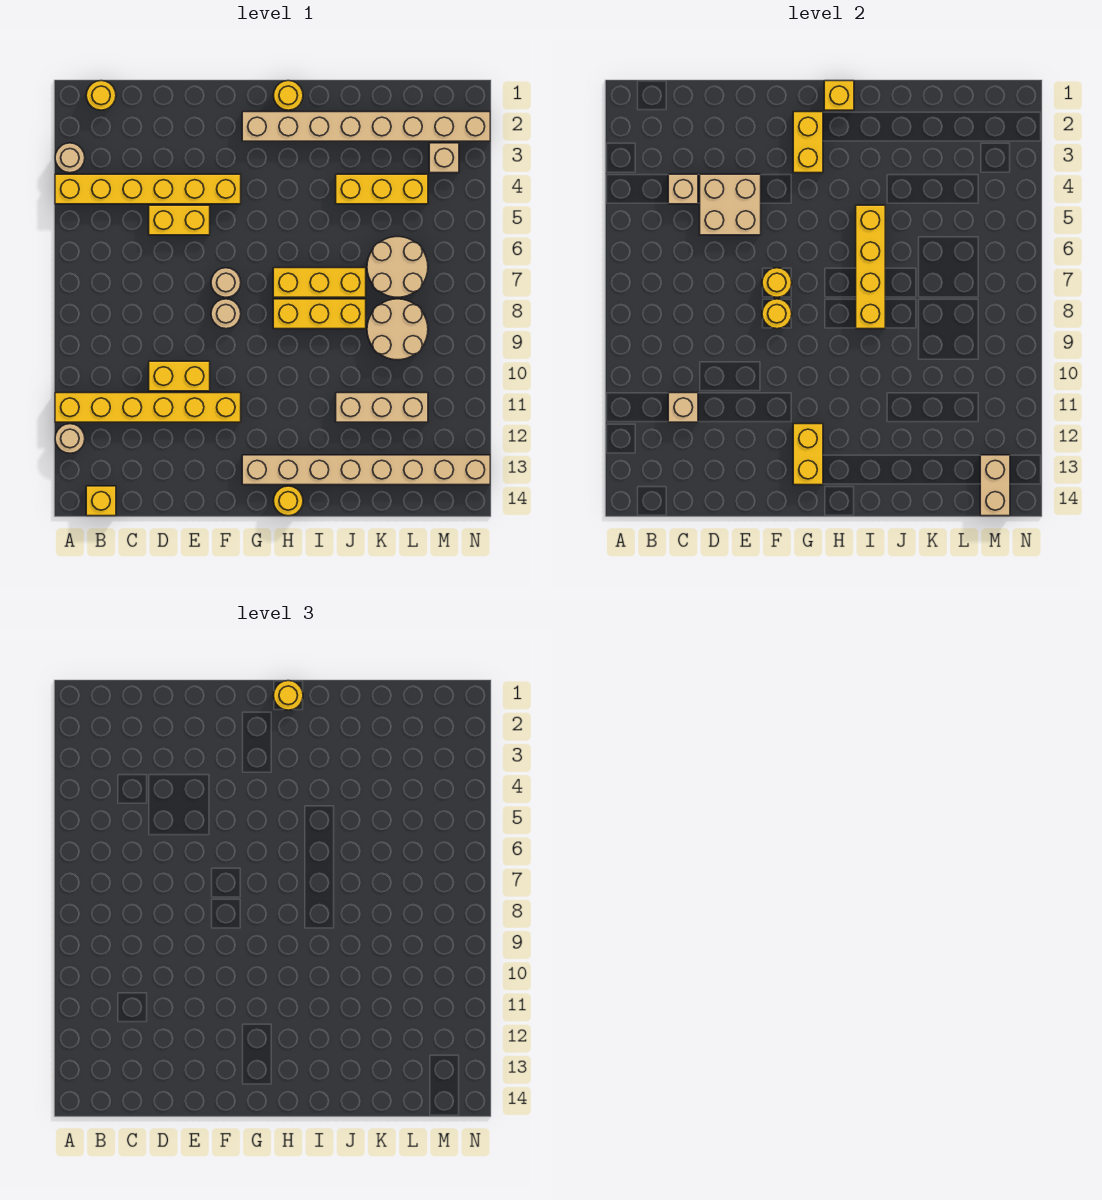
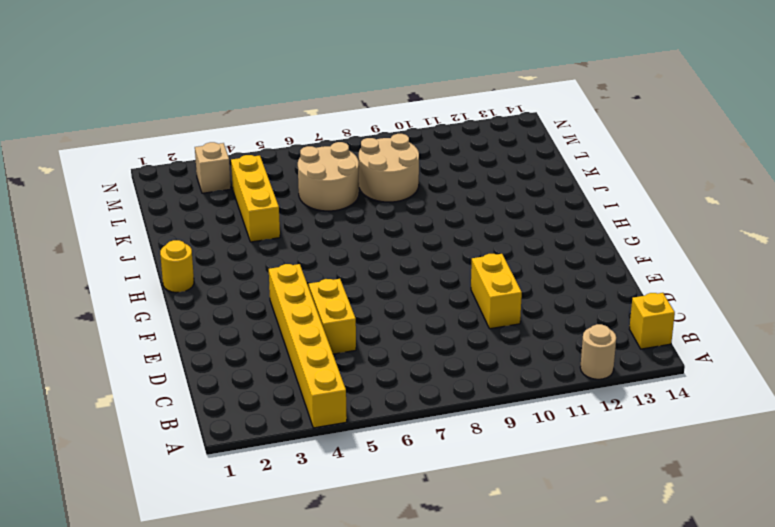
none -> tan 1x1 round brick [55,143,85,173]
none -> yellow 1x6 brick [55,393,241,422]
none -> yellow 1x1 round brick [86,81,116,110]
none -> tan 1x1 round brick [211,268,241,297]

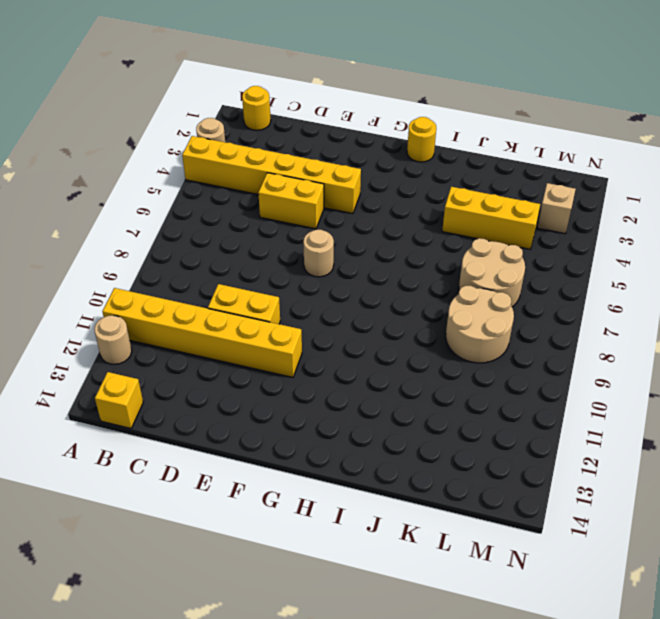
none -> tan 1x1 round brick [211,299,241,329]
none -> tan 1x8 brick [242,112,490,141]
none -> tan 1x8 brick [242,455,490,485]
none -> yellow 1x3 brick [273,268,366,297]

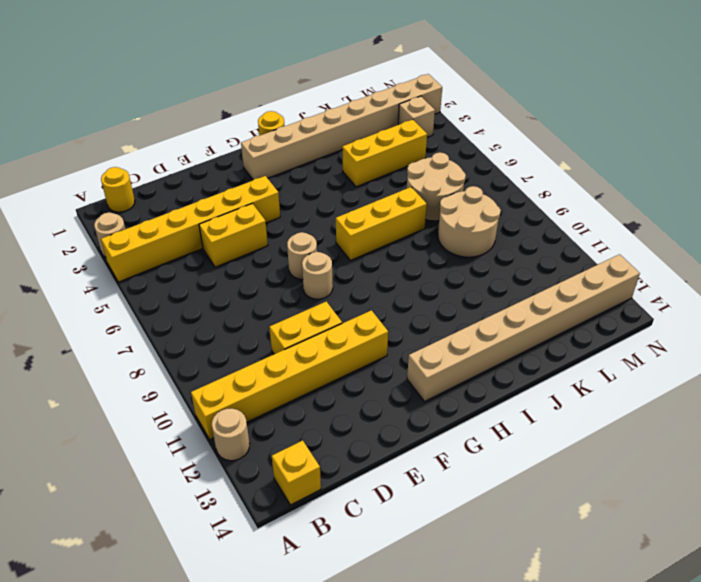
none -> yellow 1x3 brick [273,299,366,329]
none -> yellow 1x1 round brick [274,486,303,516]
none -> tan 1x3 brick [336,393,428,422]
none -> tan 1x1 brick [668,174,698,204]

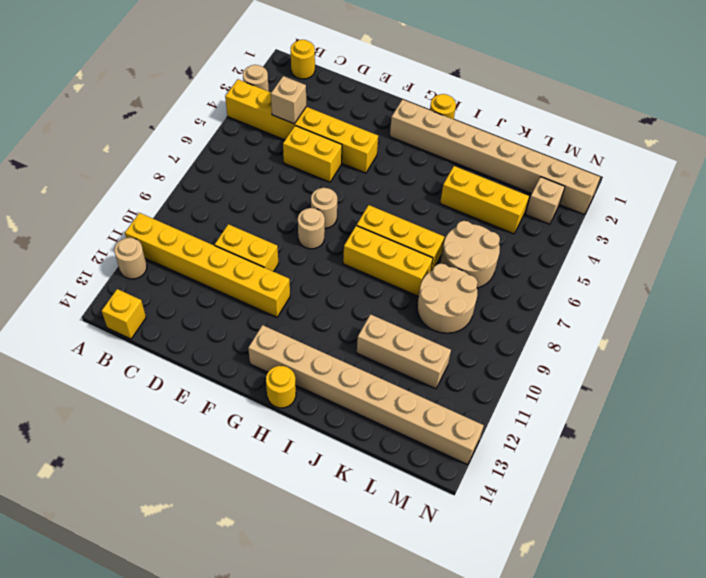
none -> tan 1x1 brick [668,393,698,422]
none -> tan 2x2 brick [700,174,761,235]
none -> yellow 1x1 round brick [762,268,792,297]
none -> yellow 1x1 round brick [762,299,792,329]

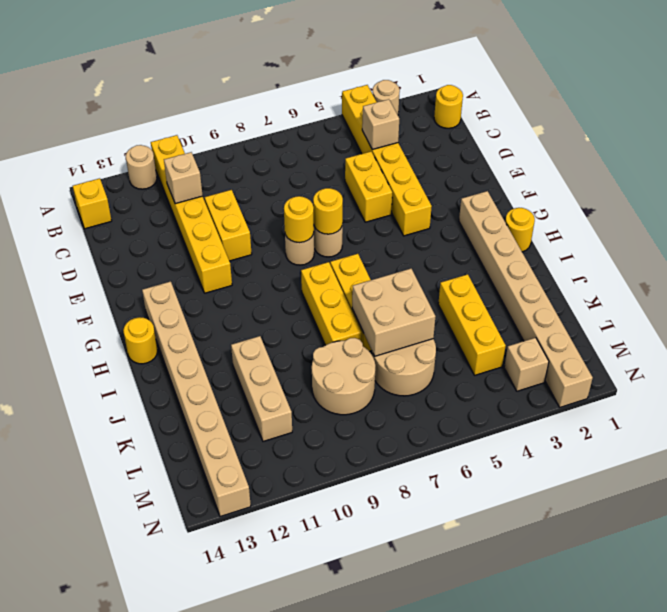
tan 2x2 brick [352,269,436,356] -> tan 2x2 brick moved to [700,174,761,235]
none -> yellow 1x2 brick [793,112,823,173]
none -> yellow 1x2 brick [793,424,823,485]
none -> yellow 1x1 brick [824,81,854,110]
none -> yellow 1x4 brick [856,205,885,329]

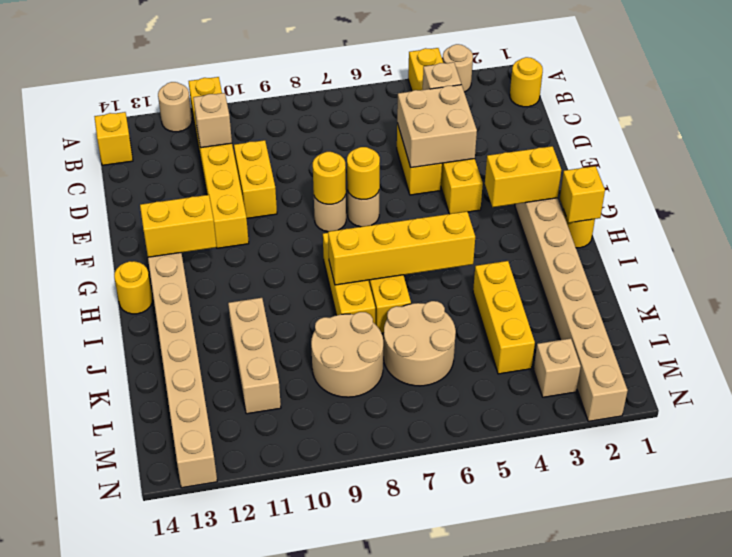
none -> tan 1x2 brick [980,455,1010,516]
none -> yellow 1x1 round brick [273,681,303,710]

